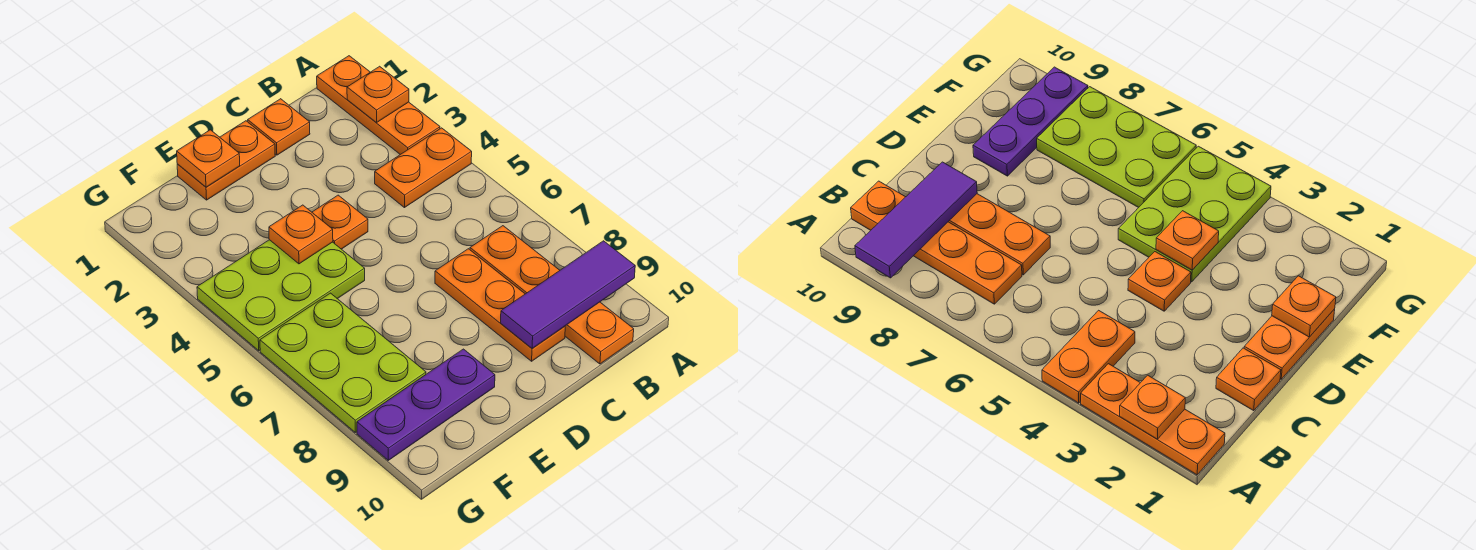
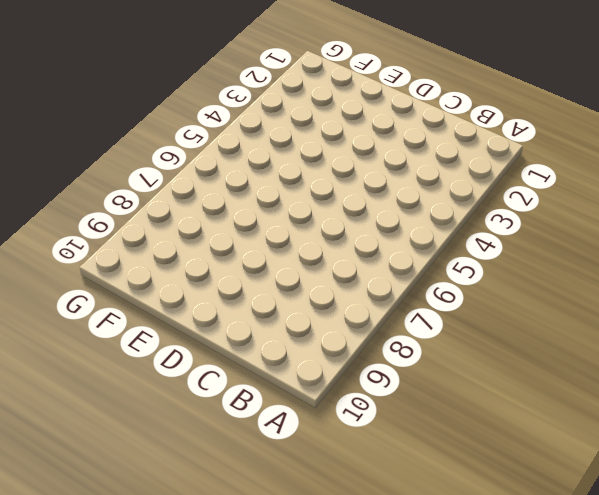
none -> orange 1x3 plate [317,56,440,155]
none -> orange 1x2 plate [375,128,472,208]
none -> orange 1x4 plate [470,226,634,364]

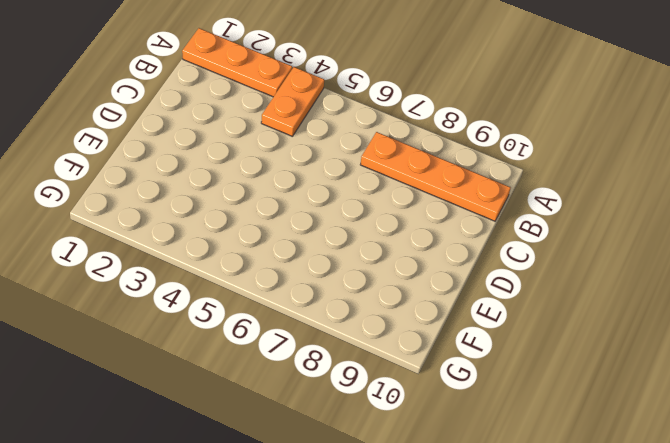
none -> orange 1x1 plate [248,99,310,155]
none -> orange 1x3 plate [435,249,565,361]
none -> orange 1x2 plate [177,121,275,200]

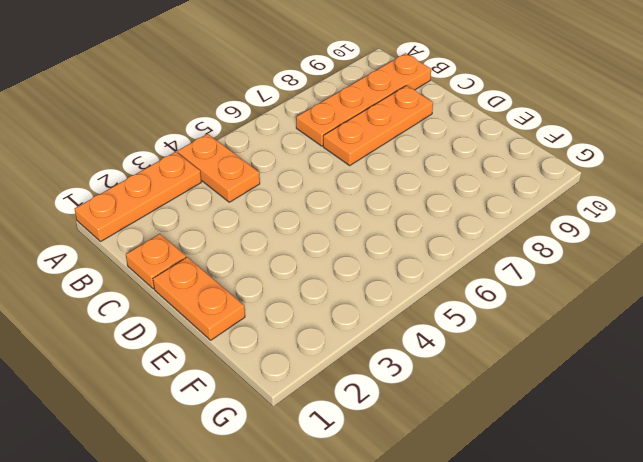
none -> orange 1x1 plate [312,195,368,249]
none -> lime 2x3 plate [197,240,365,351]
none -> purple 1x3 plate [357,349,495,460]

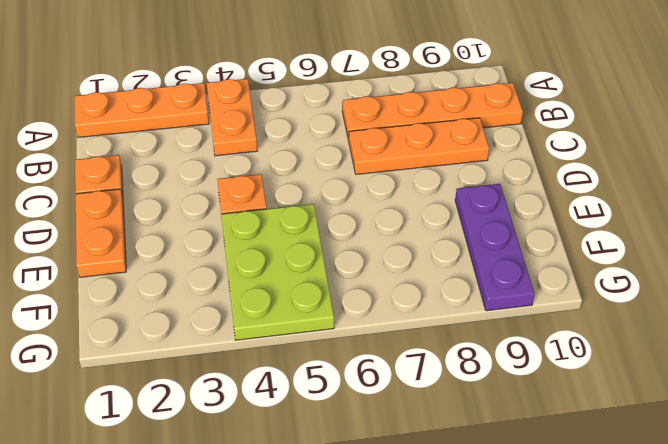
none -> lime 2x3 plate [260,293,426,432]
none -> orange 1x1 plate [347,66,409,123]
none -> purple 1x3 tile [501,241,635,348]

